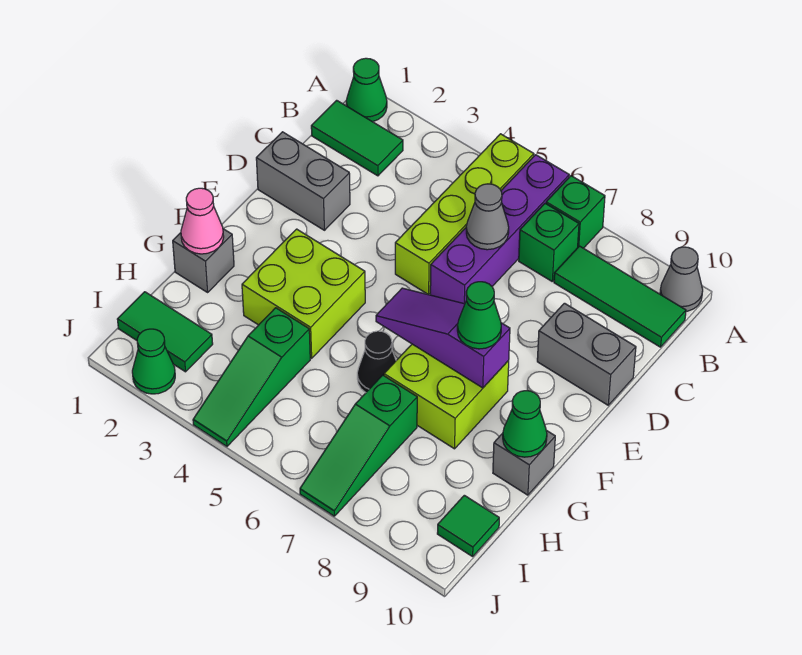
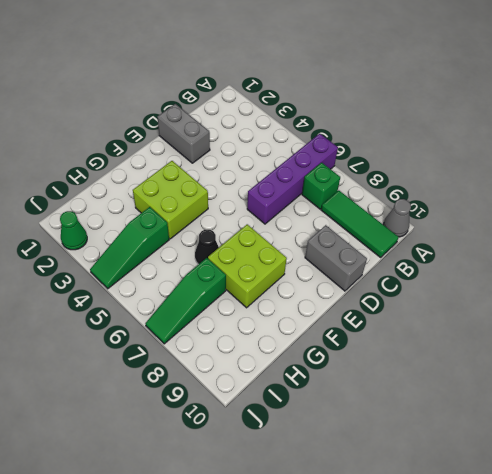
none -> green 1x1 cone [346,58,387,122]
none -> lime 1x4 brick [395,134,534,295]
none -> green 1x1 brick [546,176,605,248]

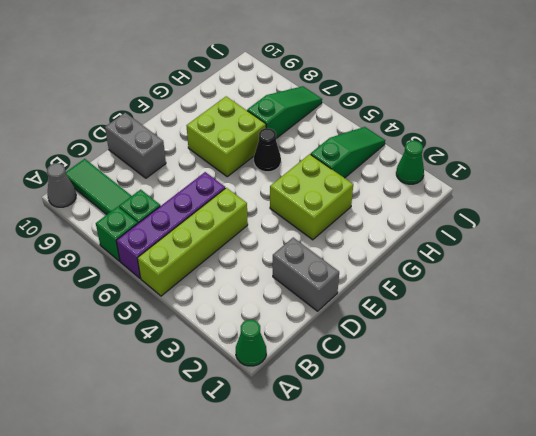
none -> green 1x2 tile [311,100,403,176]
none -> grey 1x1 brick [173,229,234,292]
none -> grey 1x1 brick [493,430,555,495]

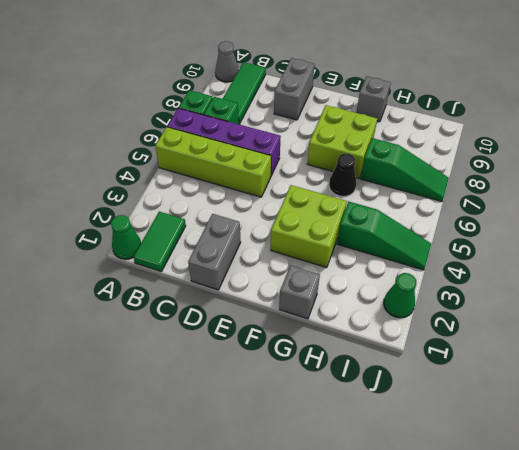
none -> green 1x2 tile [117,292,213,372]
none -> green 1x1 tile [437,495,499,557]
none -> grey 1x1 cone [466,184,509,250]

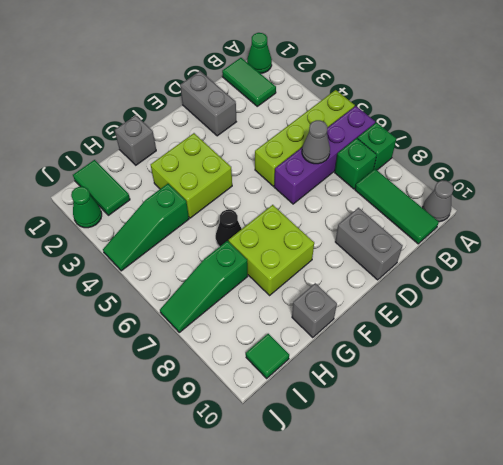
none -> purple 1x3 slope [376,288,510,388]
none -> pink 1x1 cone [181,188,224,254]
none -> green 1x1 cone [503,391,547,457]

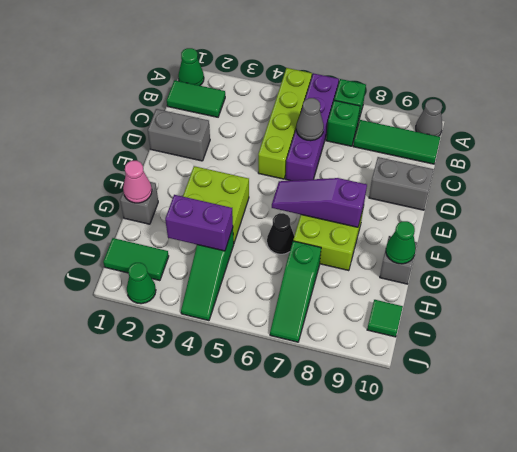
purple 1x2 brick [165,195,233,251] -> none
none -> green 1x1 cone [457,282,501,349]

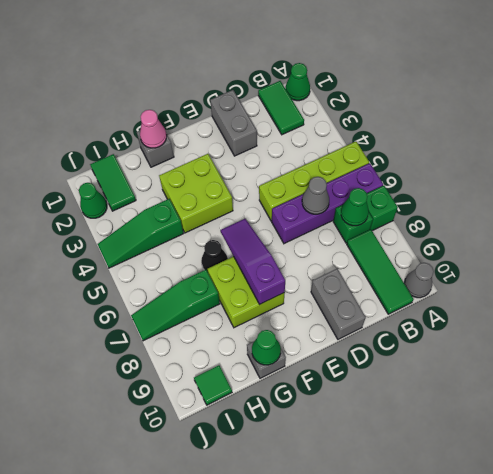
green 1x1 cone [341,188,369,226] -> green 1x1 cone moved to [457,282,501,349]

